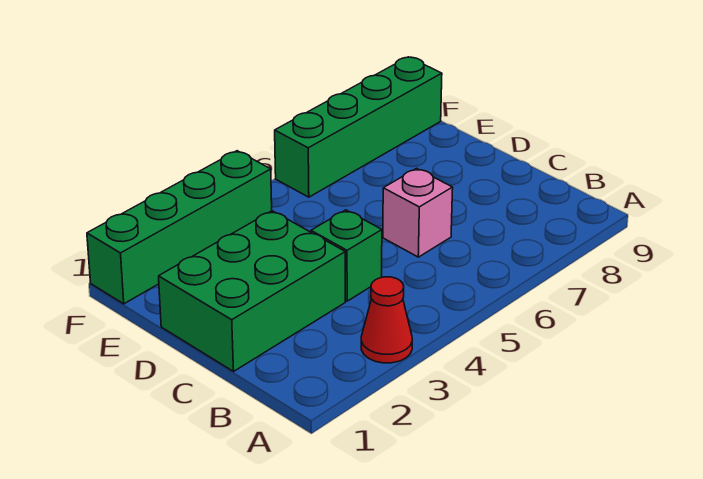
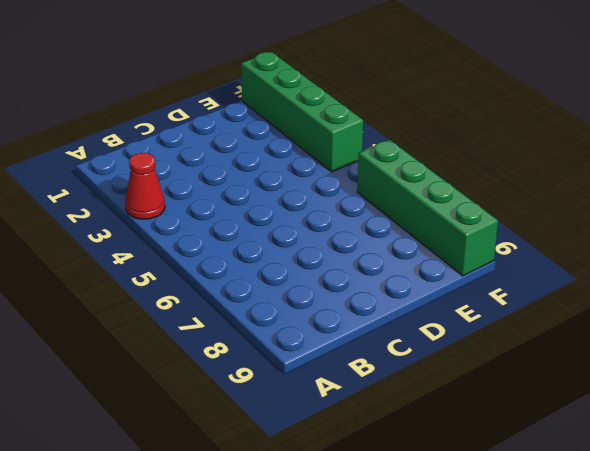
none -> green 2x3 brick [159,211,345,371]
none -> green 1x1 brick [311,210,382,301]

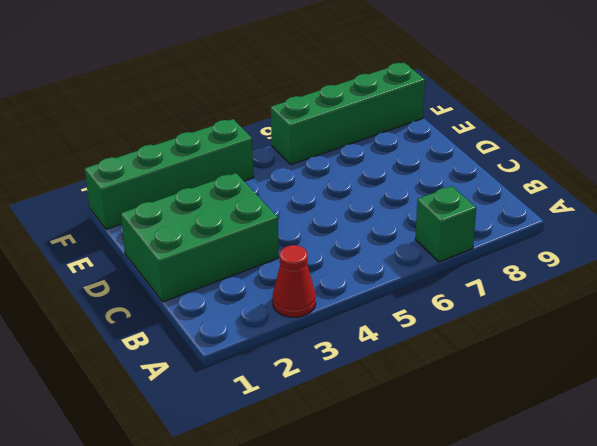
green 1x1 brick [415,186,476,262] -> green 1x1 brick moved to [311,210,382,301]
none -> pink 1x1 brick [383,168,453,257]

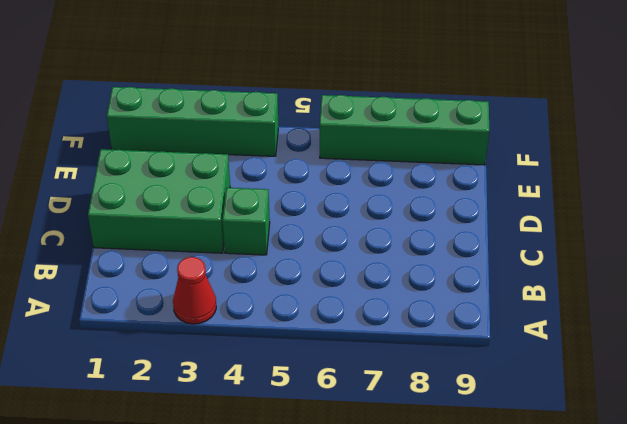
none -> pink 1x1 brick [383,168,453,257]

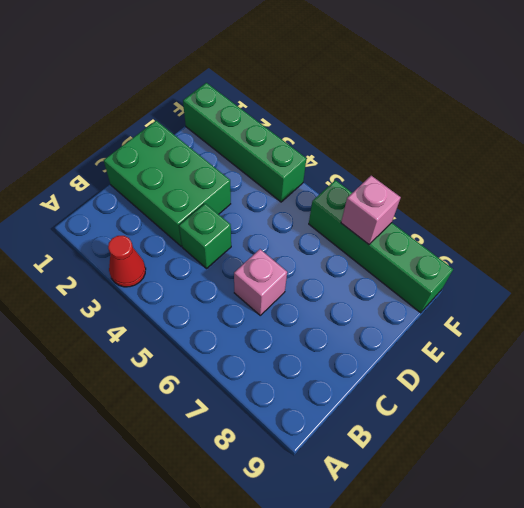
pink 1x1 brick [341,176,401,244] -> none

